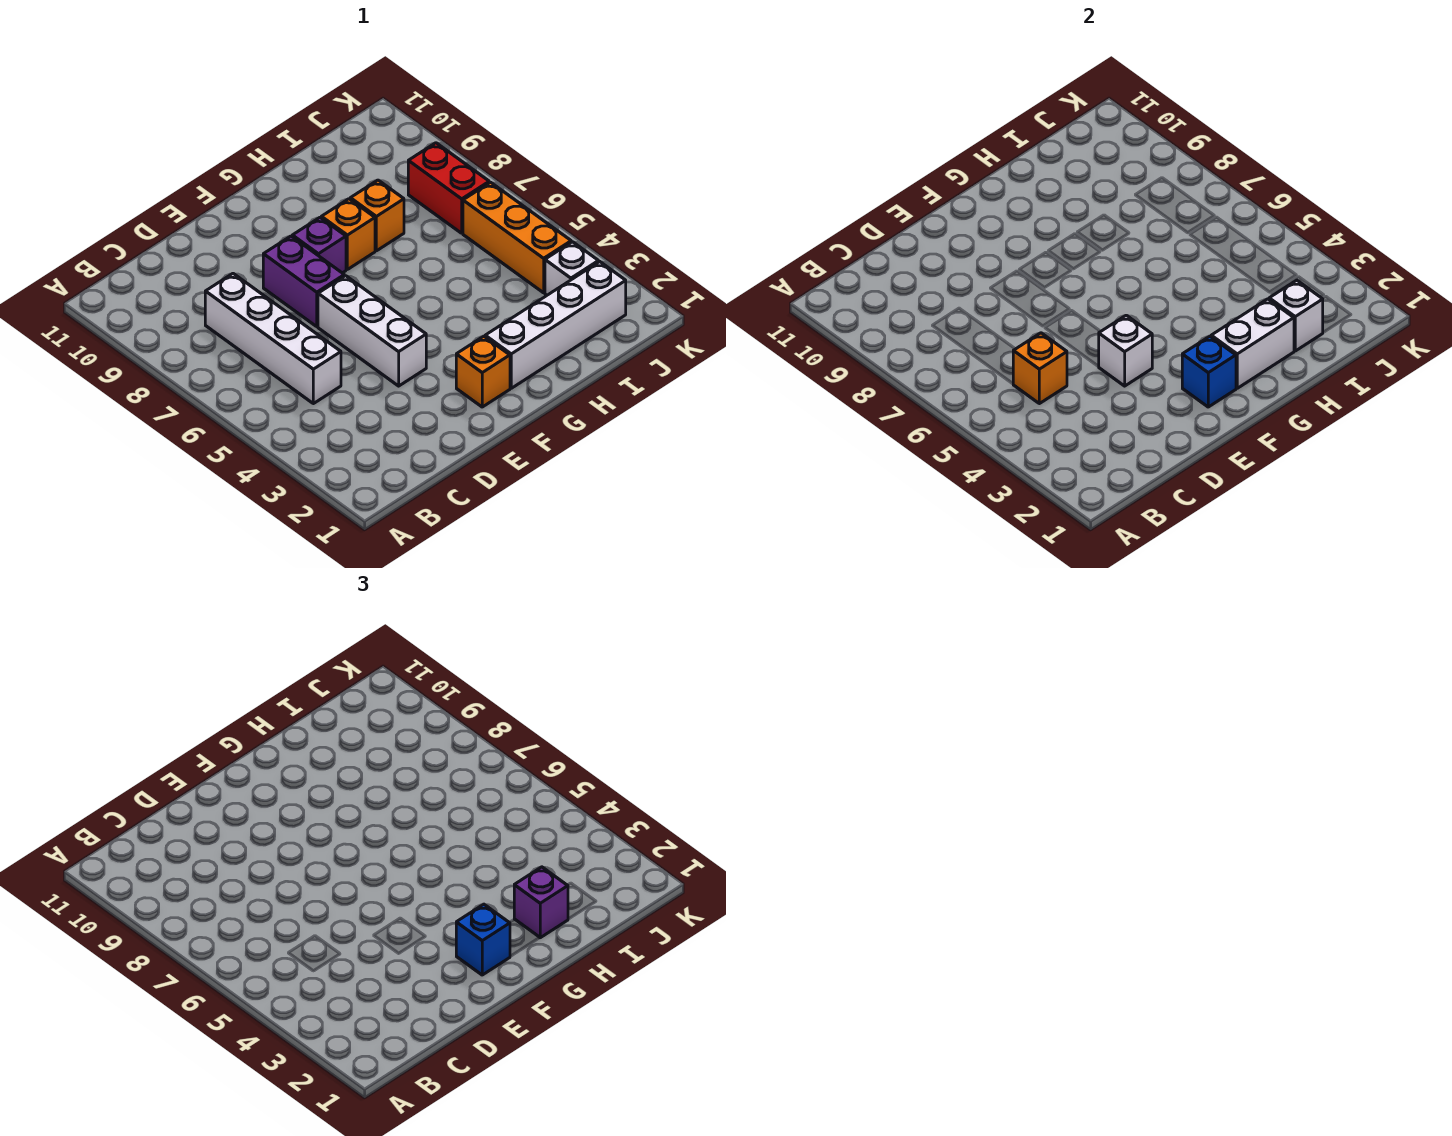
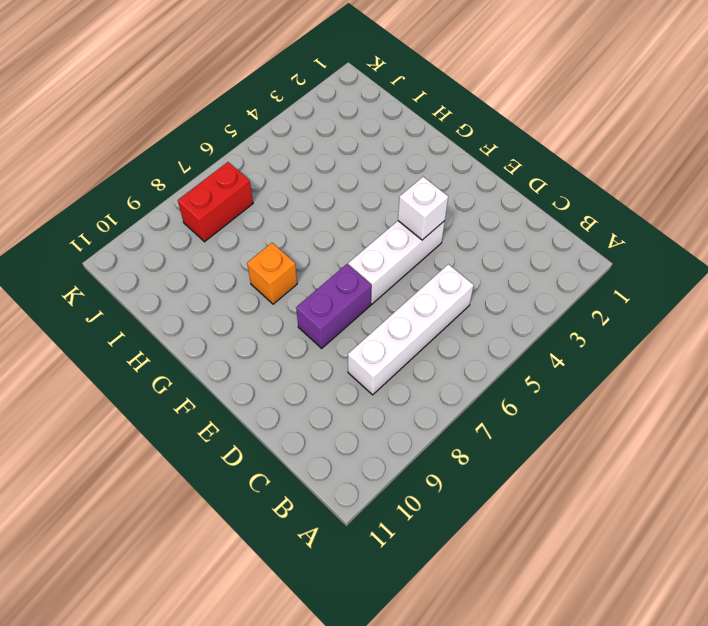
none -> orange 1x1 brick [456,336,510,407]
none -> purple 1x1 brick [292,218,346,273]
none -> white 1x4 brick [485,262,626,388]

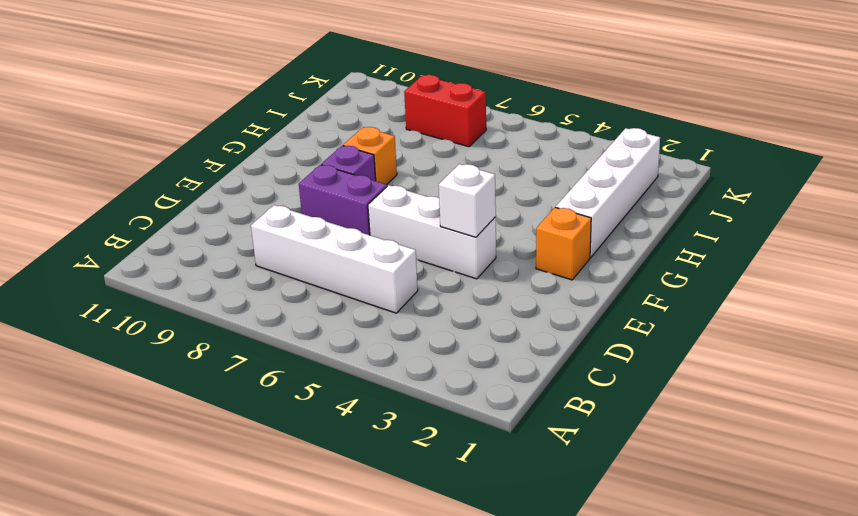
none -> orange 1x1 brick [350,180,404,251]
none -> white 1x1 brick [545,242,599,295]
none -> orange 1x3 brick [463,182,571,293]

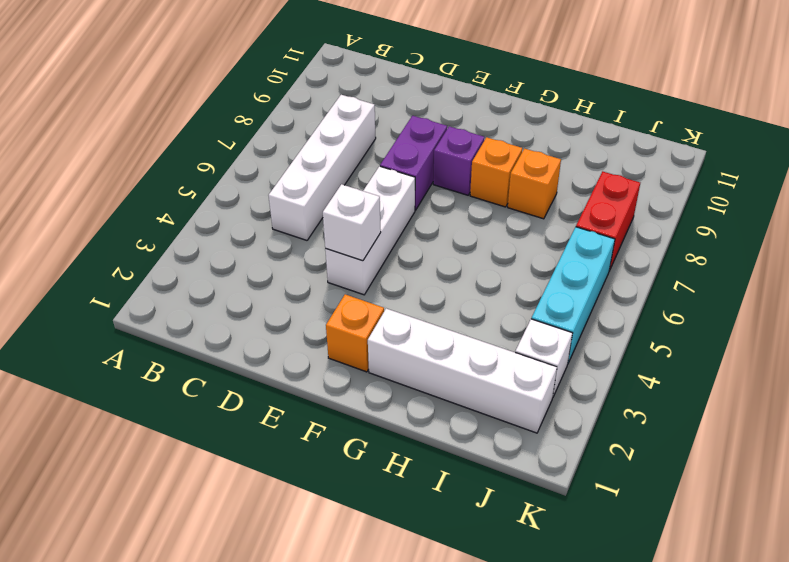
cyan 1x3 brick [532,227,615,363] -> orange 1x3 brick [463,182,571,293]
none -> orange 1x1 brick [1013,333,1067,404]
none -> blue 1x1 brick [1182,336,1236,407]
none -> white 1x2 brick [1211,299,1294,388]

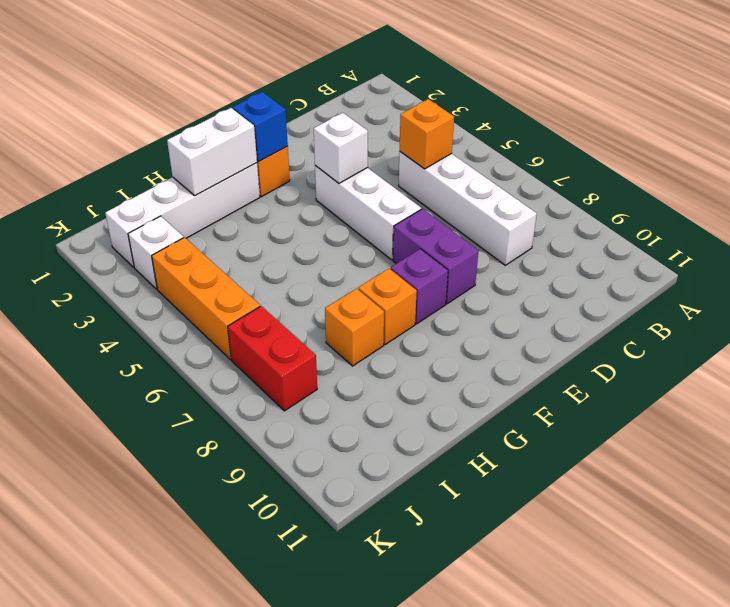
none -> white 1x1 brick [1269,280,1323,351]
none -> blue 1x1 brick [456,904,510,975]
none -> purple 1x1 brick [514,867,568,938]

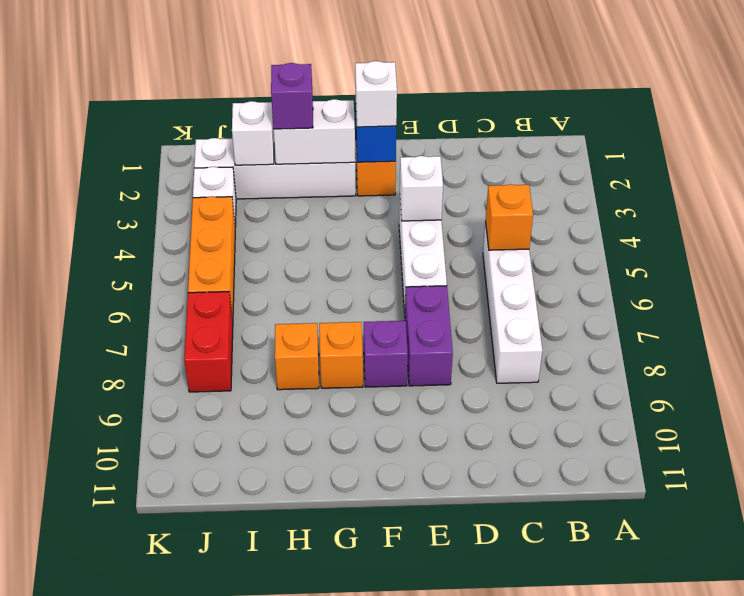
white 1x1 brick [355,61,397,127] -> blue 1x1 brick [456,904,510,975]

